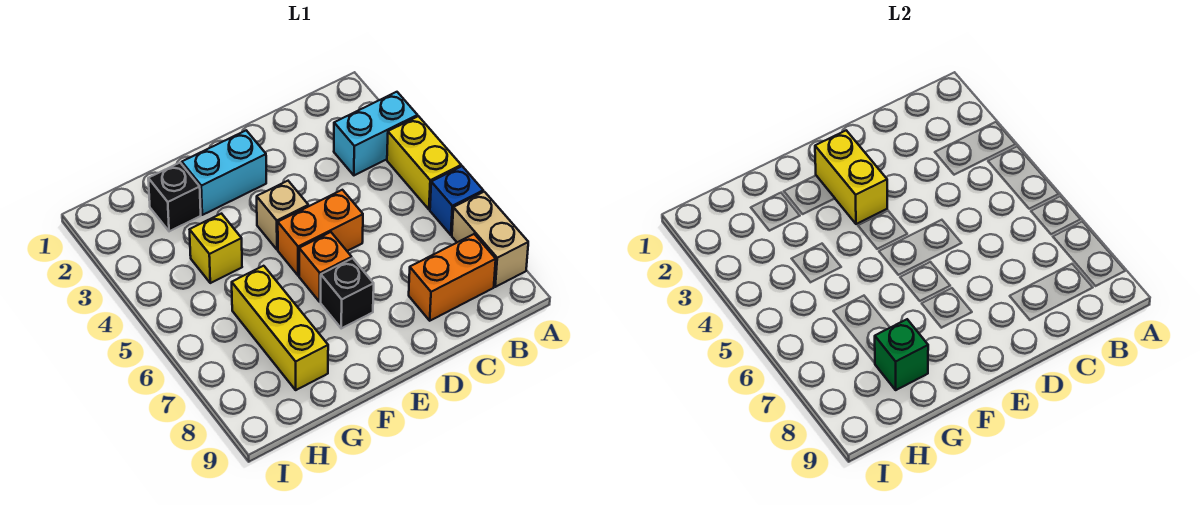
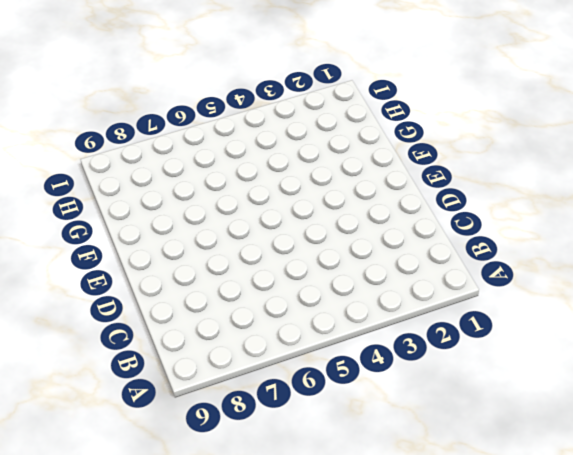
none -> cyan 1x2 brick [334,92,418,175]
none -> yellow 1x2 brick [387,116,461,210]
none -> blue 1x1 brick [430,166,483,235]

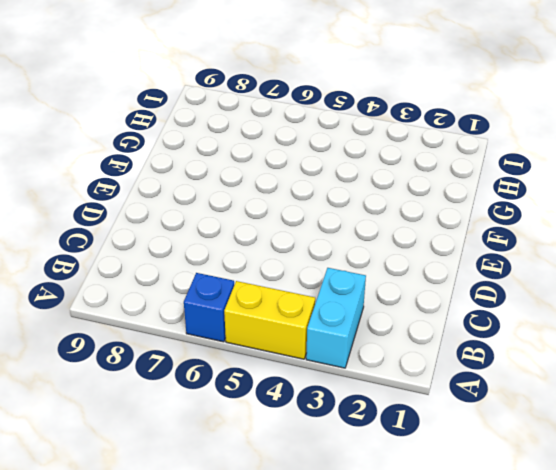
none -> tan 1x2 brick [452,192,528,287]
none -> orange 1x2 brick [409,234,496,321]
none -> orange 1x2 brick [278,190,363,276]

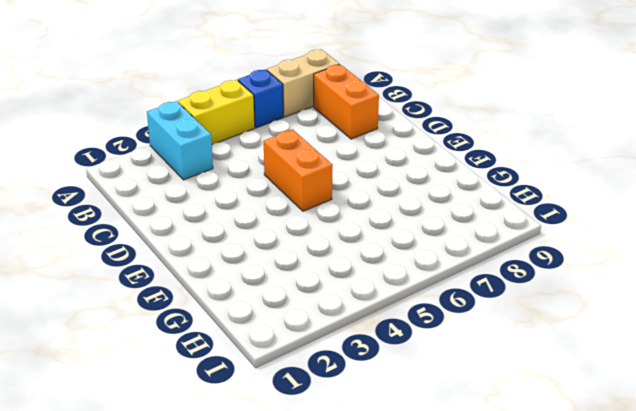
none -> cyan 1x2 brick [182,130,266,215]
none -> tan 1x1 brick [257,181,308,250]
none -> orange 1x1 brick [299,232,352,302]

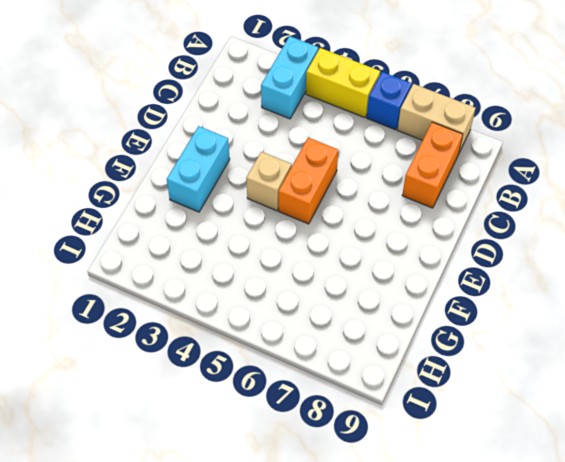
none -> orange 1x1 brick [299,232,352,302]
none -> black 1x1 brick [321,258,374,328]
none -> black 1x1 brick [148,163,201,231]

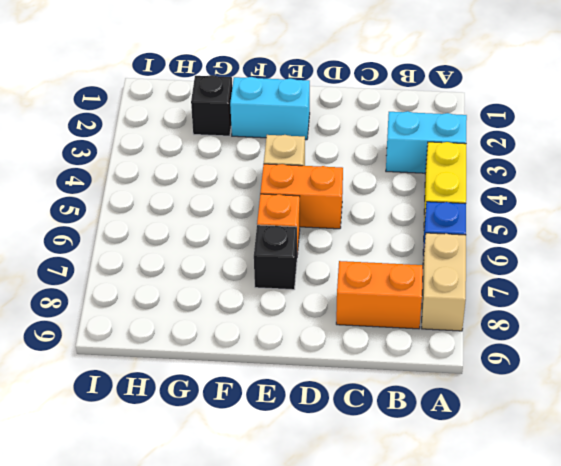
none -> yellow 1x1 brick [190,214,242,283]
none -> yellow 1x3 brick [232,266,328,390]
none -> yellow 1x2 brick [815,130,887,224]

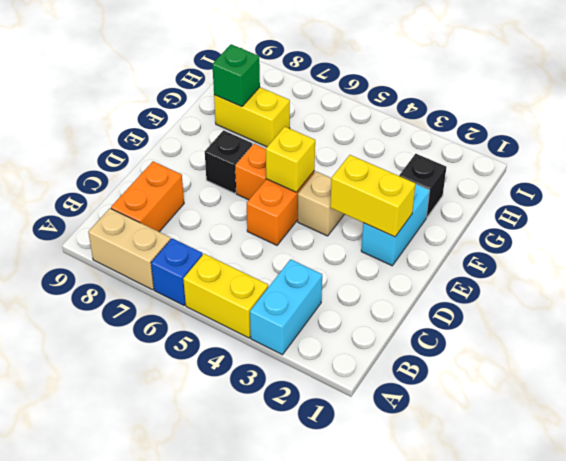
yellow 1x1 brick [266,127,315,192] -> yellow 1x1 brick moved to [190,214,242,283]
yellow 1x2 brick [214,87,290,147] -> yellow 1x3 brick [232,266,328,390]

